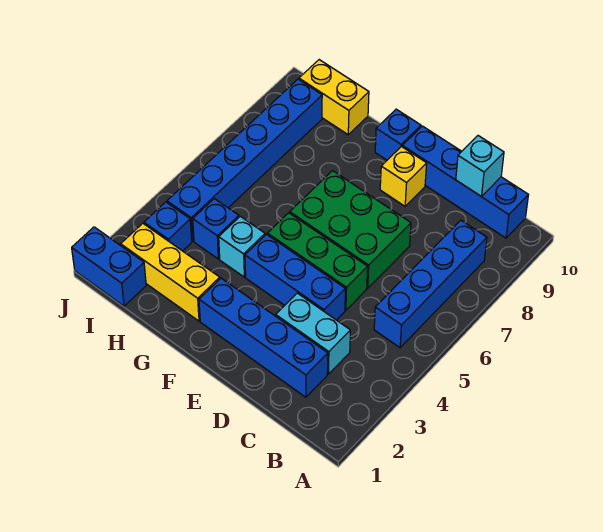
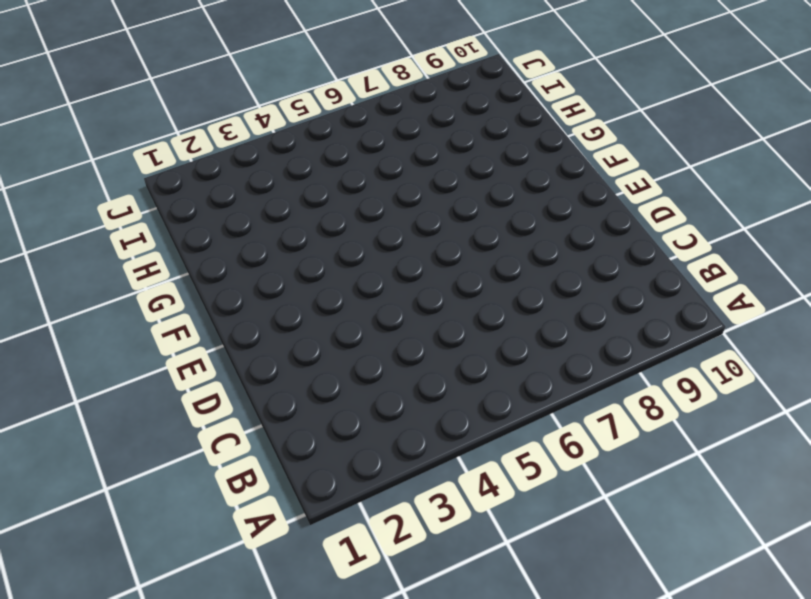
none -> blue 1x4 brick [374,220,487,348]
none -> blue 1x4 brick [402,126,528,238]
none -> blue 1x4 brick [199,278,328,397]

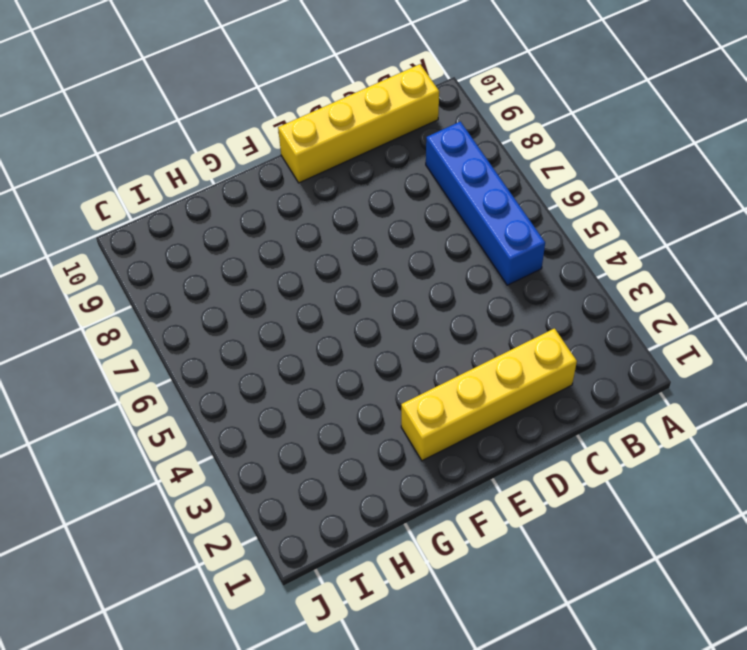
yellow 1x4 brick [278,64,439,183] -> blue 1x4 brick [402,126,528,238]
yellow 1x4 brick [401,328,577,461] -> blue 1x4 brick [199,278,328,397]
none -> cyan 1x2 brick [276,293,350,374]
none -> blue 1x3 brick [245,234,345,320]
none -> green 1x3 brick [267,213,368,310]

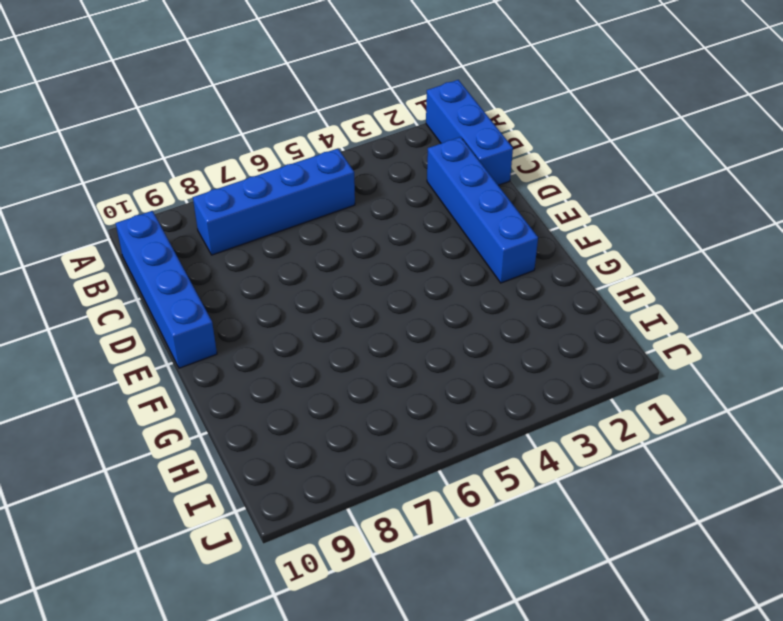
blue 1x3 brick [426,80,513,185] -> blue 1x3 brick moved to [245,234,345,320]
none -> cyan 1x2 brick [276,293,350,374]
none -> green 1x3 brick [267,213,368,310]
none -> green 2x3 brick [290,171,411,288]

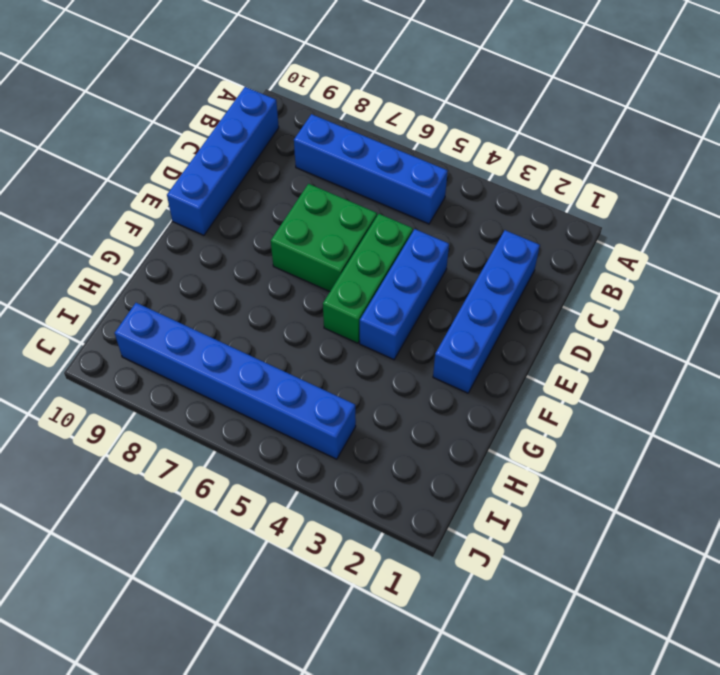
green 2x2 brick [271,184,377,292] -> green 2x3 brick [290,171,411,288]
none -> cyan 1x2 brick [276,293,350,374]
none -> yellow 1x1 brick [380,147,427,206]
none -> blue 1x1 brick [375,109,421,160]

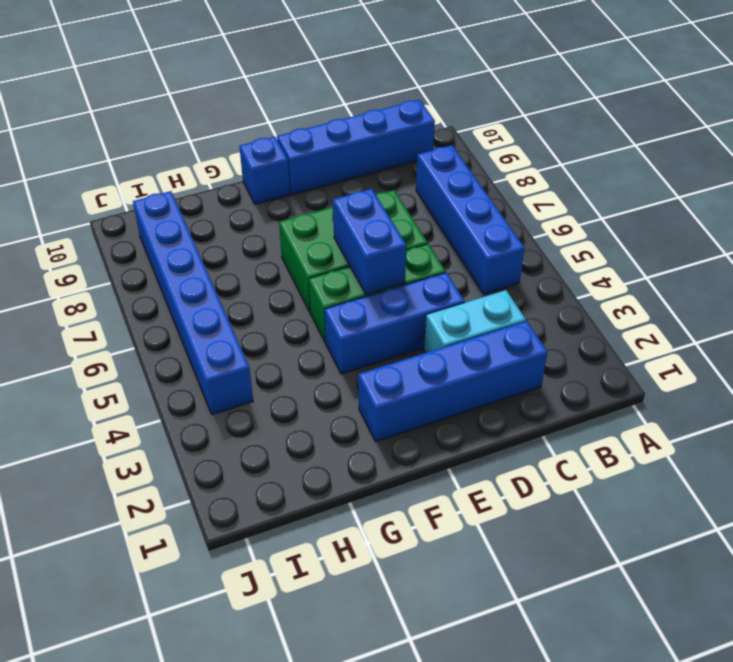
blue 1x2 brick [333,189,406,294] -> blue 1x2 brick turned to [72,227,146,306]
none -> yellow 1x1 brick [380,147,427,206]
none -> yellow 1x3 brick [121,223,220,321]
none -> cyan 1x1 brick [219,216,265,277]

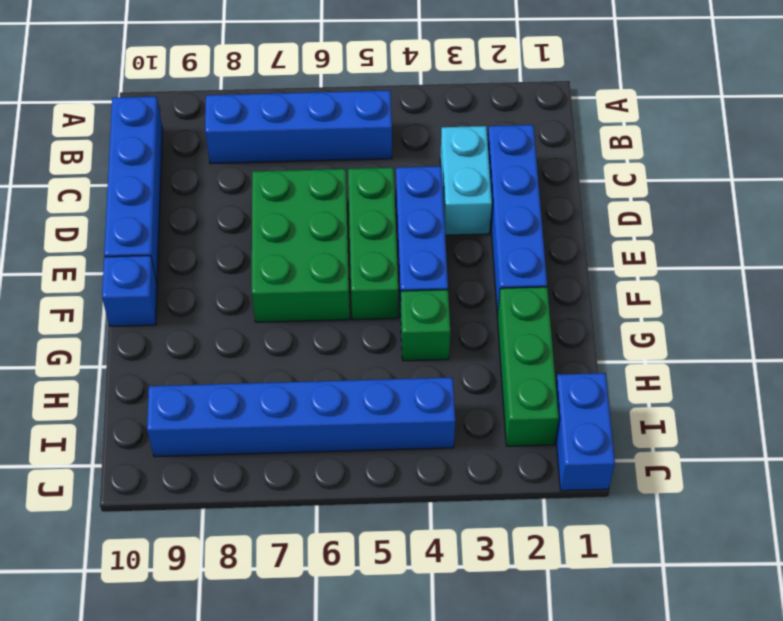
green 1x3 brick [497,287,559,446] -> yellow 1x3 brick [121,223,220,321]
green 1x1 brick [401,290,450,361] -> cyan 1x1 brick [219,216,265,277]
none -> yellow 1x1 brick [380,147,427,206]
none -> blue 1x1 brick [193,199,239,259]
none -> yellow 1x2 brick [299,60,369,135]

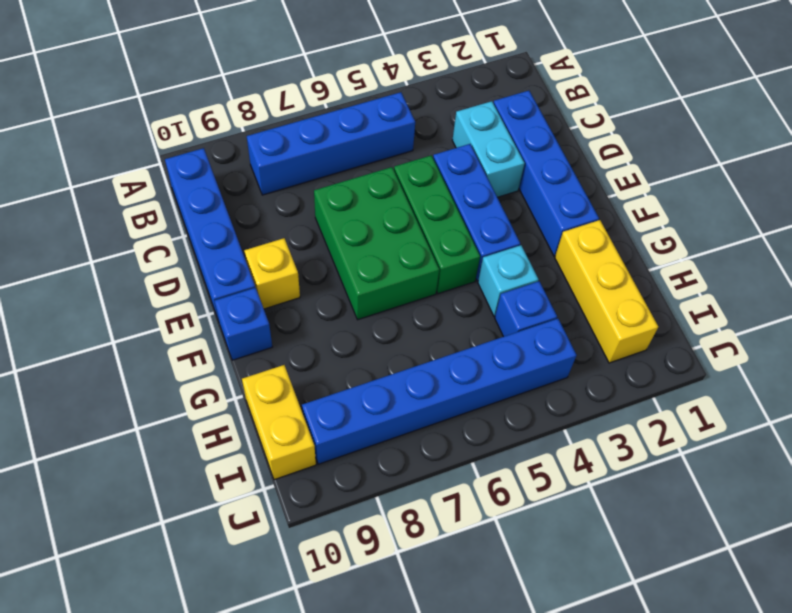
none -> blue 1x2 brick [72,227,146,306]
none -> blue 1x1 brick [144,202,192,251]
none -> cyan 1x1 brick [456,136,504,196]

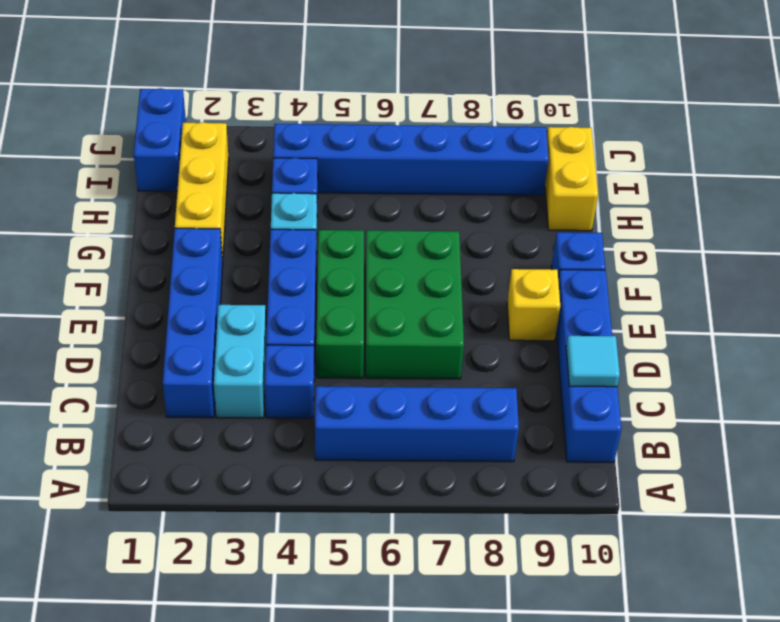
blue 1x1 brick [265,345,314,418] -> blue 1x1 brick moved to [144,202,192,251]
cyan 1x1 tile [566,336,620,387] -> cyan 1x1 brick [456,136,504,196]

